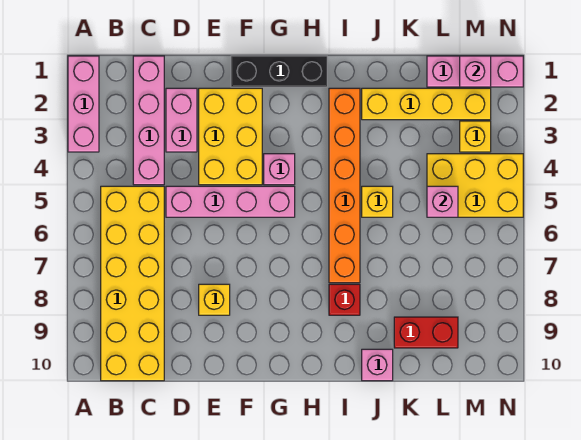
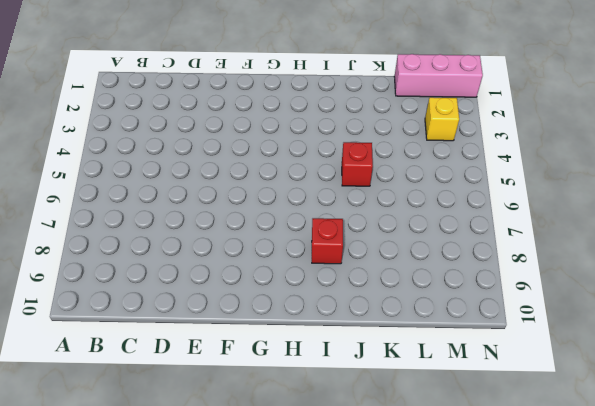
red 1x1 brick [342,142,373,186] -> yellow 1x1 brick [362,186,393,217]
none -> pink 1x3 brick [68,56,99,152]
none -> yellow 2x6 brick [101,186,164,381]
none -> pink 1x4 brick [133,56,164,185]

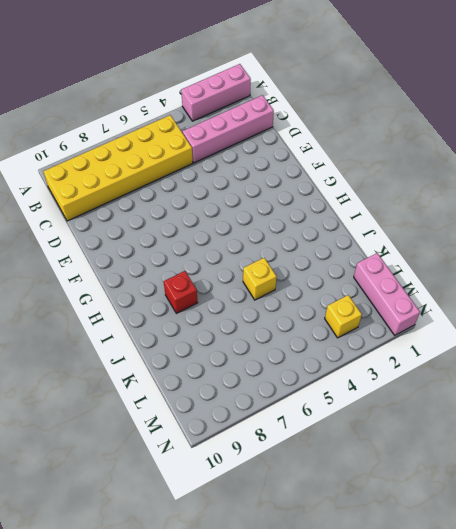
none -> pink 1x2 brick [166,88,197,152]
none -> pink 1x4 brick [166,186,295,217]
none -> yellow 2x3 brick [199,88,262,185]

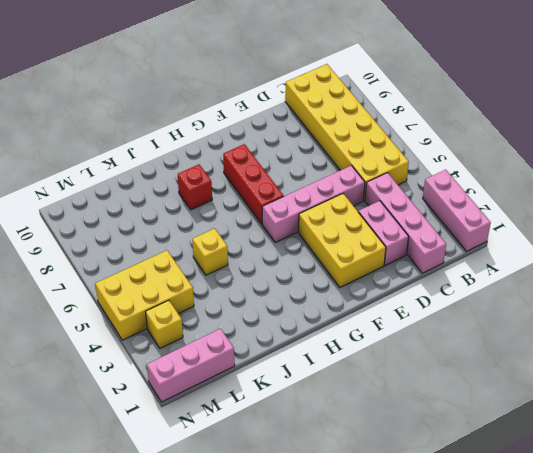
red 1x3 brick [223,144,284,224] -> none
none -> yellow 1x1 brick [199,284,230,315]
none -> black 1x3 brick [231,56,327,87]
none -> pink 1x1 brick [264,154,295,185]

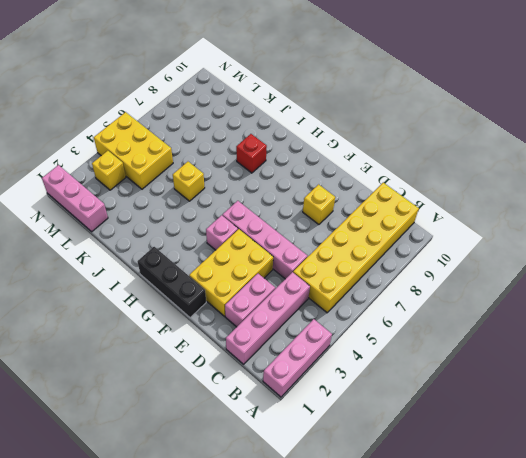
none -> orange 1x6 brick [329,88,360,283]
none -> yellow 1x4 brick [362,88,491,120]
none -> pink 1x1 brick [362,349,393,381]

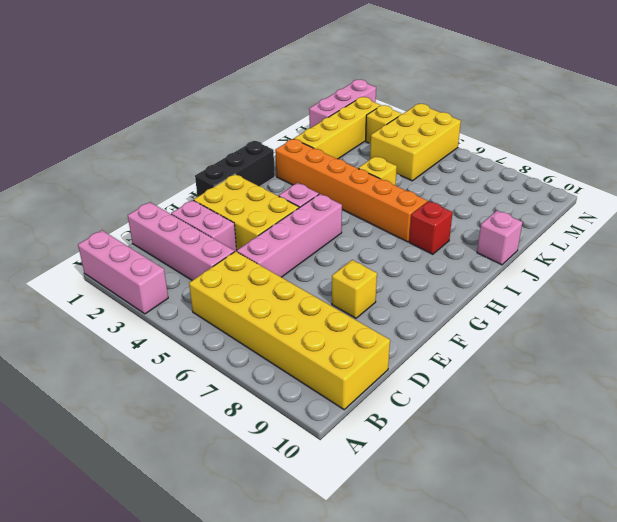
none -> red 1x2 brick [394,317,458,348]
none -> pink 1x1 brick [427,186,458,217]
none -> pink 1x1 brick [460,56,491,87]

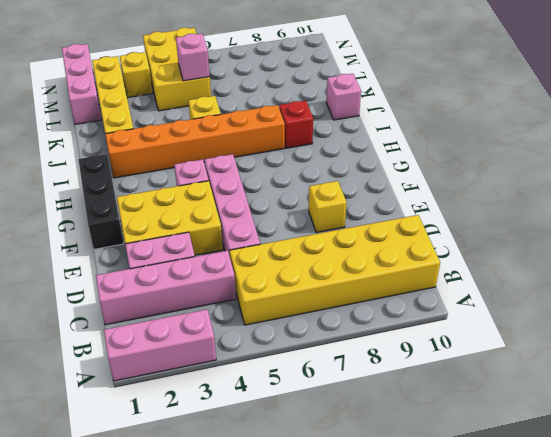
none -> red 1x2 brick [394,317,458,348]
none -> pink 1x1 brick [460,56,491,87]

